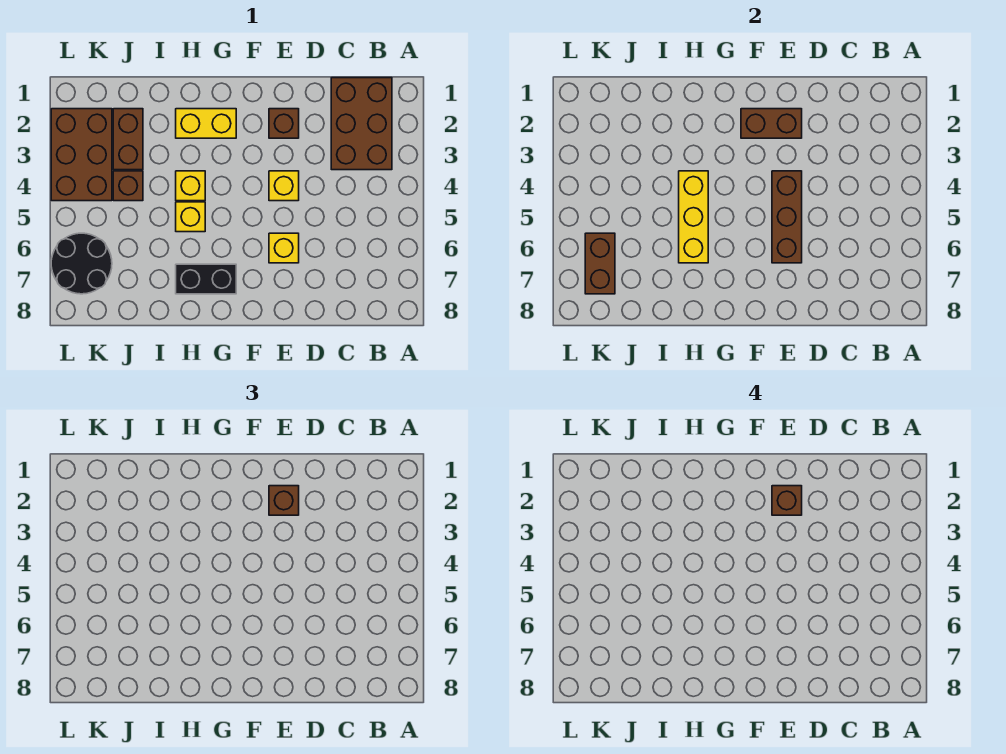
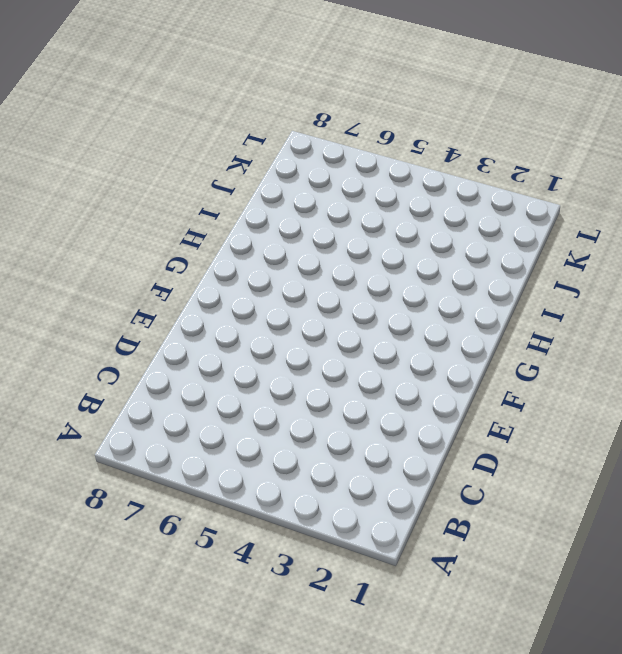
none -> brown 2x3 brick [331,78,392,170]
none -> brown 1x1 brick [269,109,299,138]
none -> yellow 1x1 brick [269,171,299,201]

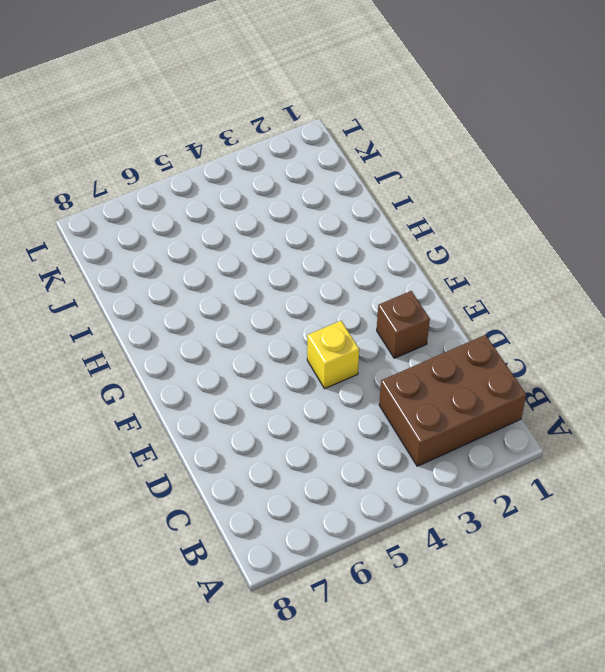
none -> yellow 1x1 brick [269,233,299,263]
none -> yellow 1x2 brick [176,109,236,138]
none -> black 1x2 brick [176,264,236,294]

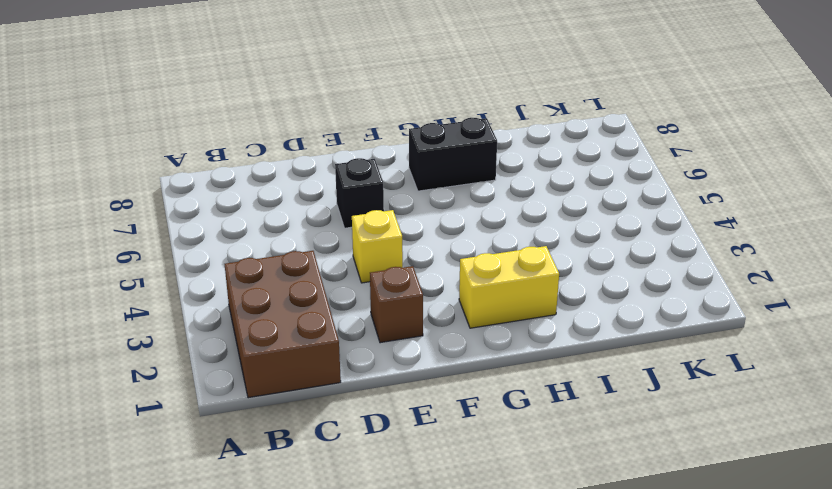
black 1x1 brick [335,158,384,228] -> yellow 1x1 brick [269,233,299,263]
none -> yellow 1x1 brick [176,171,205,201]
none -> yellow 1x1 brick [176,202,205,232]
none -> brown 1x2 brick [113,109,143,170]

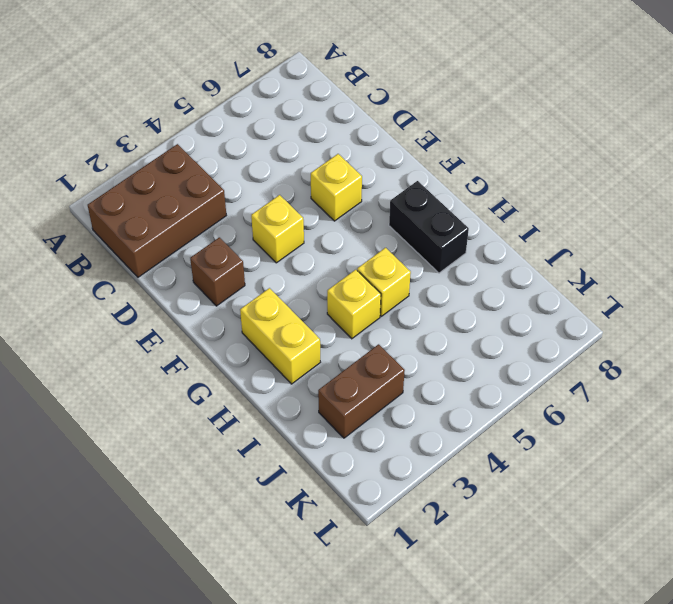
none -> brown 1x1 brick [113,171,143,201]
none -> brown 2x3 brick [51,109,112,201]
none -> black 2x2 round brick [51,233,112,294]

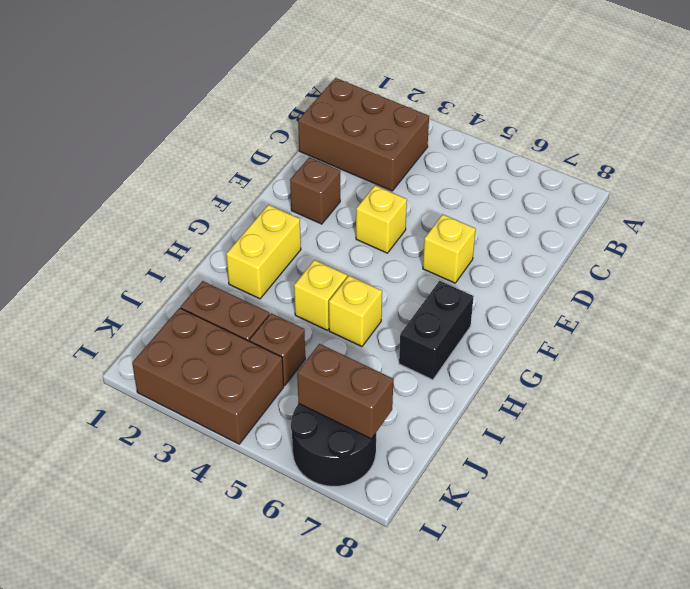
none -> brown 1x2 brick [741,109,802,138]
none -> brown 1x3 brick [772,171,802,263]
none -> yellow 1x3 brick [679,171,708,263]

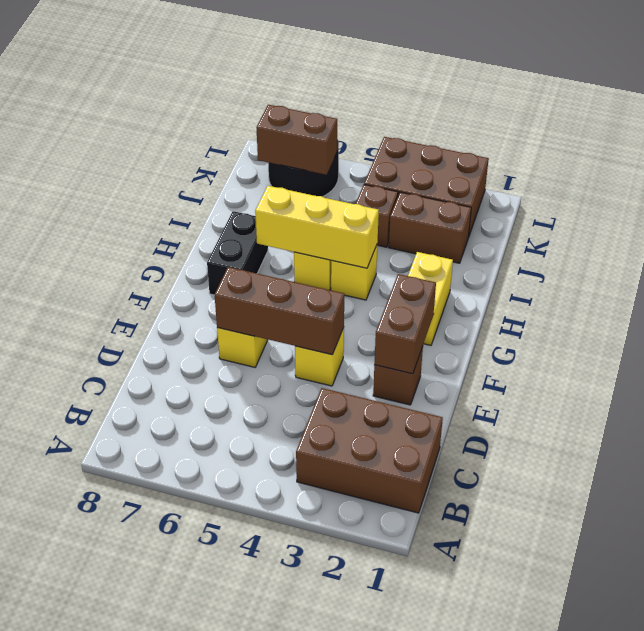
none -> brown 1x1 brick [269,486,299,515]
none -> brown 1x1 brick [772,486,802,515]

